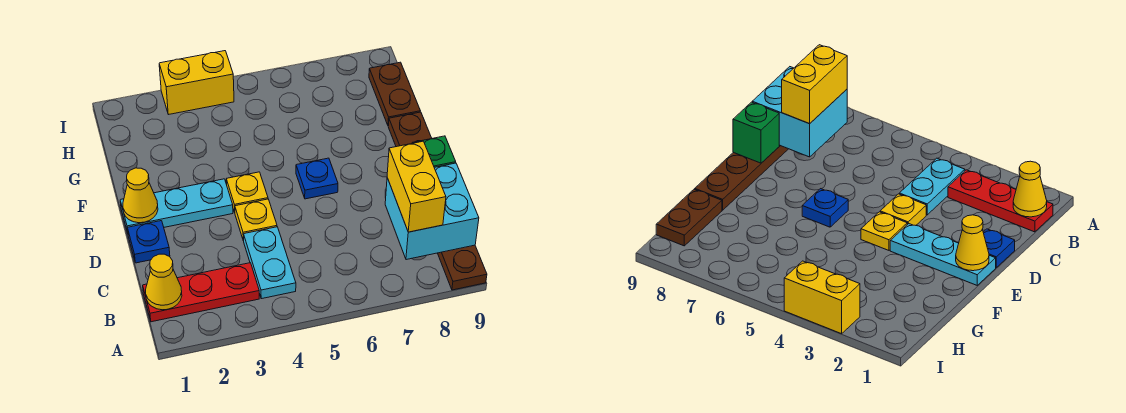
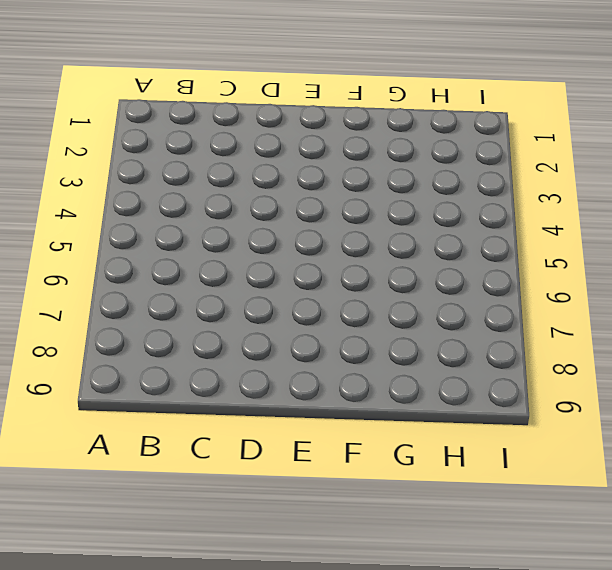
none -> brown 1x6 plate [388,112,487,290]
none -> red 1x3 plate [143,263,259,322]
none -> cyan 1x2 plate [244,227,296,299]

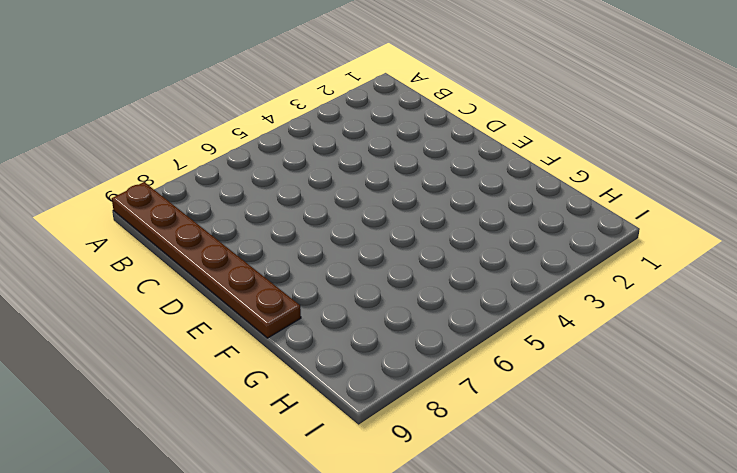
none -> red 1x3 plate [143,263,259,322]
none -> cyan 1x2 plate [244,227,296,299]
none -> blue 1x1 plate [127,221,170,263]

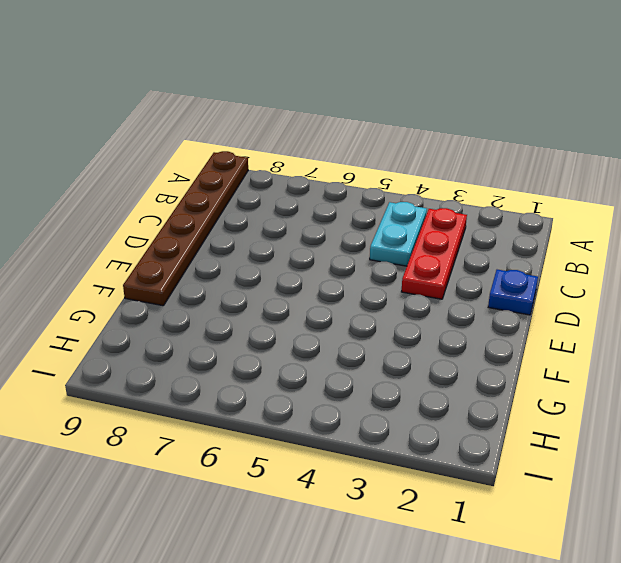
red 1x3 plate [402,208,467,299] -> red 1x3 plate turned to [143,263,259,322]
none -> yellow 1x1 plate [235,199,277,241]
none -> cyan 1x3 plate [120,179,233,233]
none -> yellow 1x1 plate [226,172,268,212]

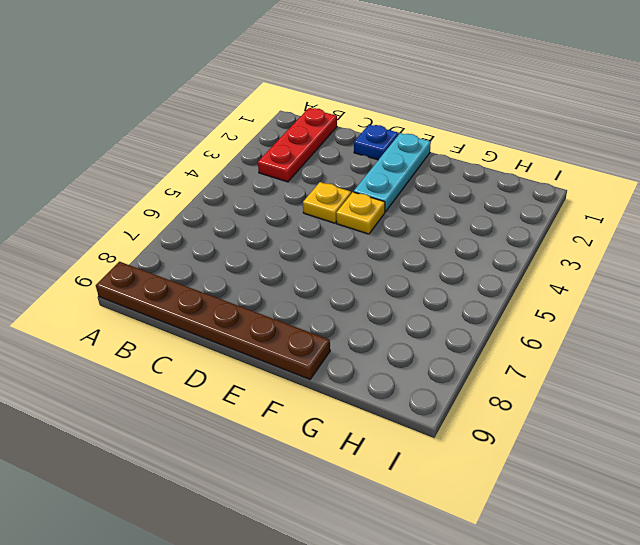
none -> cyan 1x2 plate [244,227,296,299]
none -> blue 1x1 plate [296,158,338,199]
none -> brown 1x2 plate [369,62,420,126]

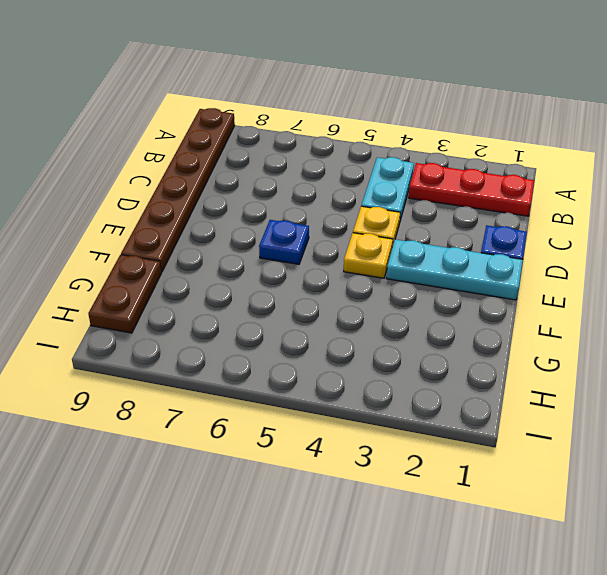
none -> yellow 1x2 brick [159,51,234,115]
none -> yellow 1x1 cone [146,254,182,310]
none -> cyan 2x2 brick [385,163,479,260]

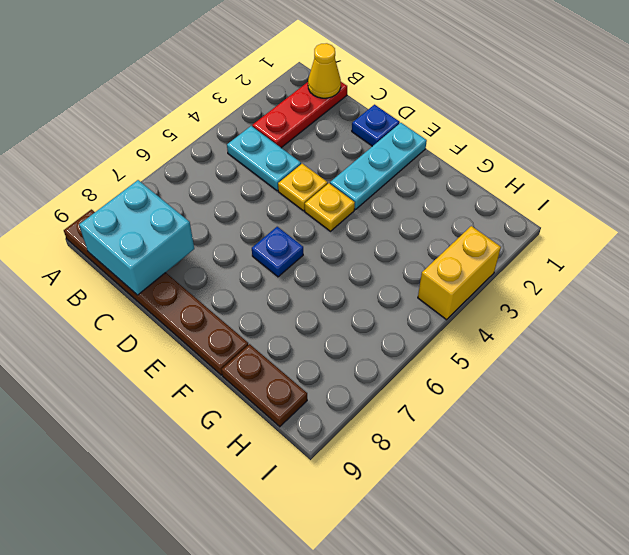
none -> green 1x1 brick [412,136,456,167]
none -> yellow 1x1 cone [123,168,158,223]
none -> yellow 1x2 brick [387,141,446,232]

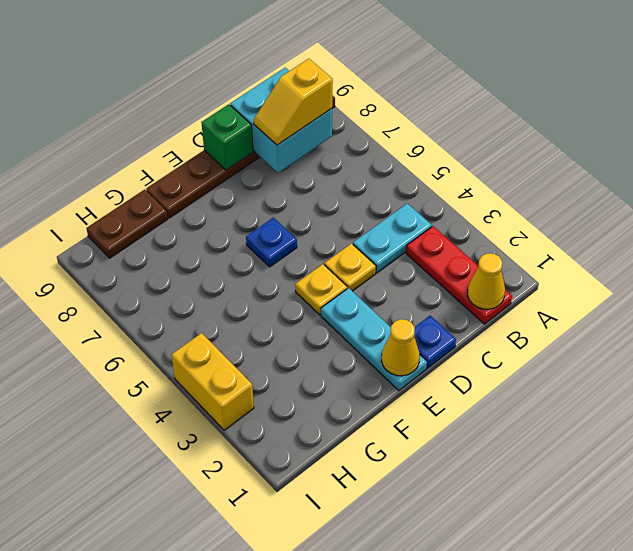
yellow 1x2 slope [254,59,333,145] -> yellow 1x2 brick [387,141,446,232]

